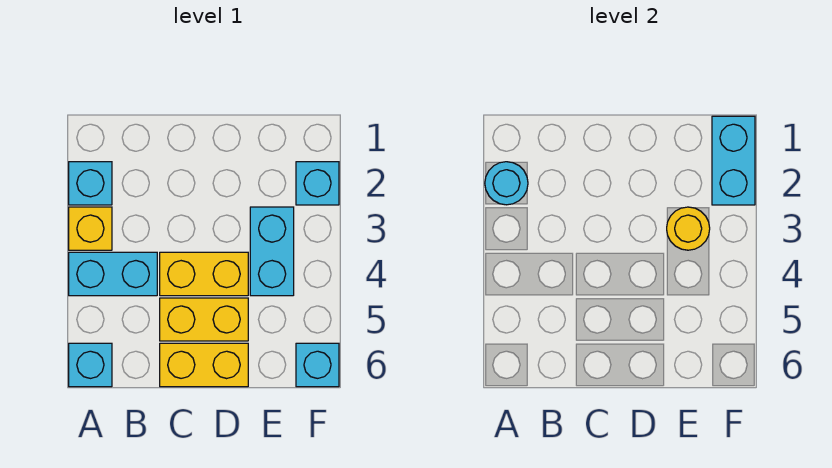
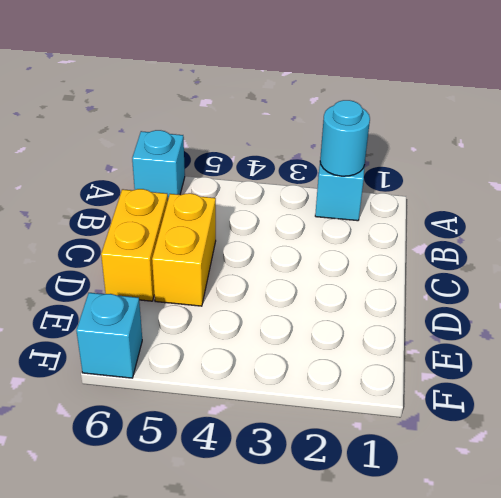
none -> yellow 1x1 brick [69,207,112,250]
none -> cyan 1x2 brick [69,252,157,296]
none -> yellow 1x2 brick [160,252,248,296]

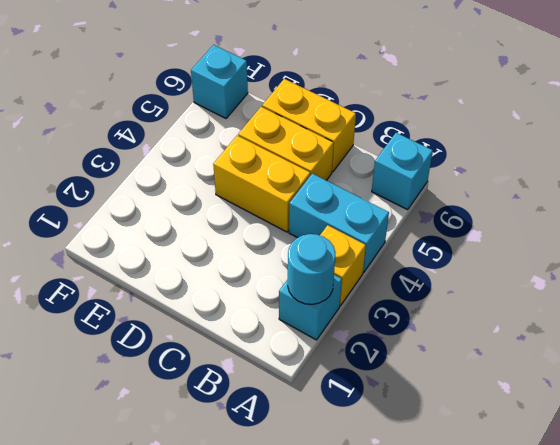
none -> cyan 1x2 brick [250,207,294,296]
none -> cyan 1x1 brick [296,162,339,205]
none -> yellow 1x1 round brick [667,207,710,250]

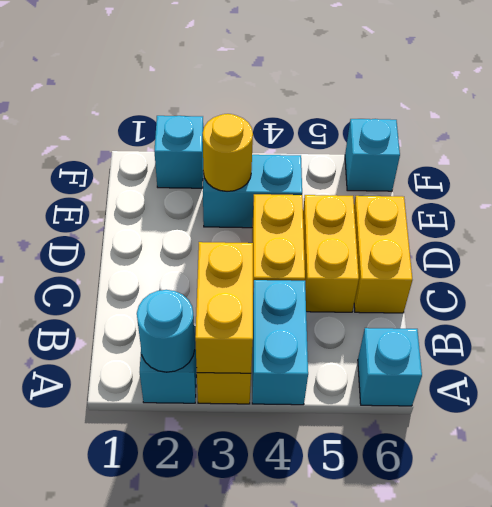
yellow 1x2 brick [195,242,253,373] -> none
none -> cyan 1x2 brick [712,116,755,205]

